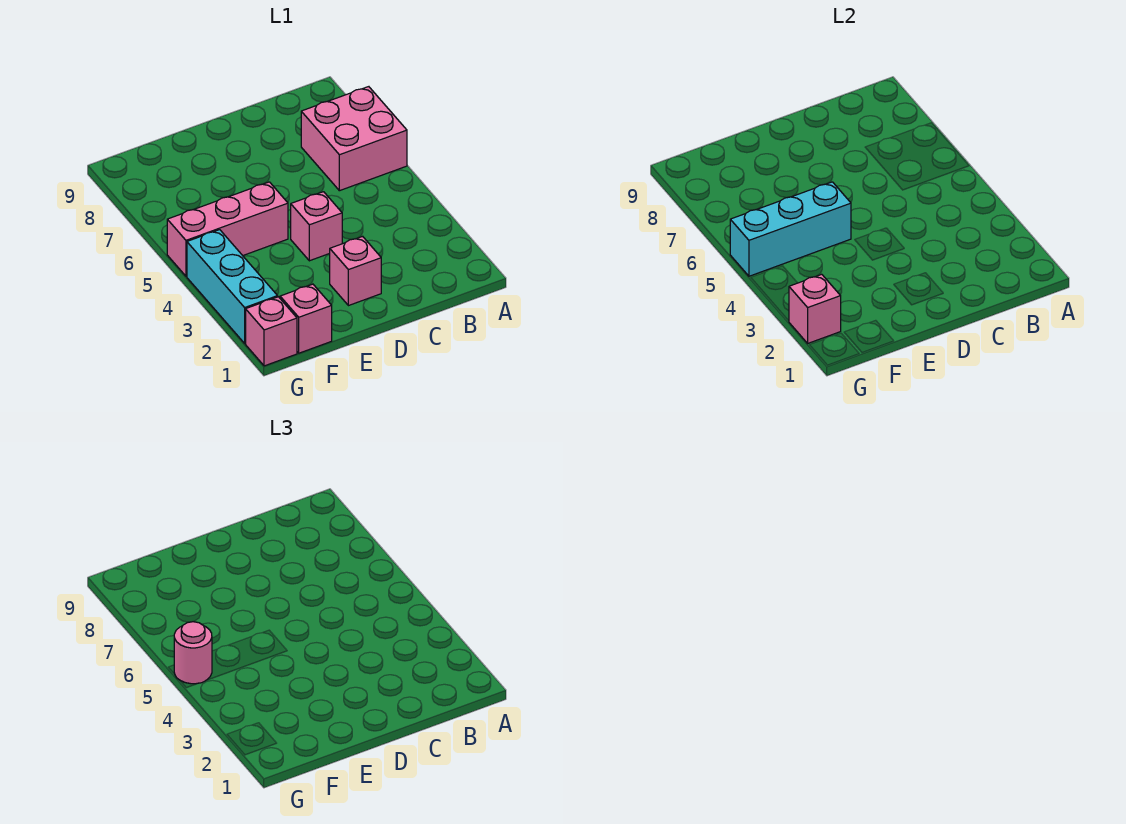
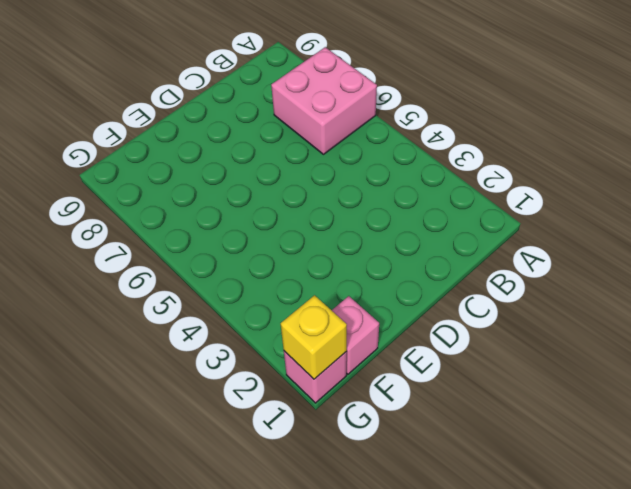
yellow 1x1 brick [281,295,347,379] -> none
none -> pink 1x1 brick [330,236,381,306]
none -> pink 1x1 brick [291,192,342,261]

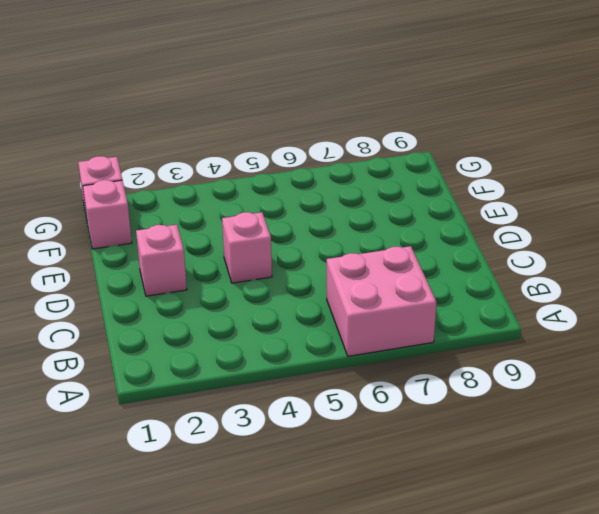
none -> pink 1x3 brick [167,182,288,276]
none -> cyan 1x3 brick [187,230,278,343]

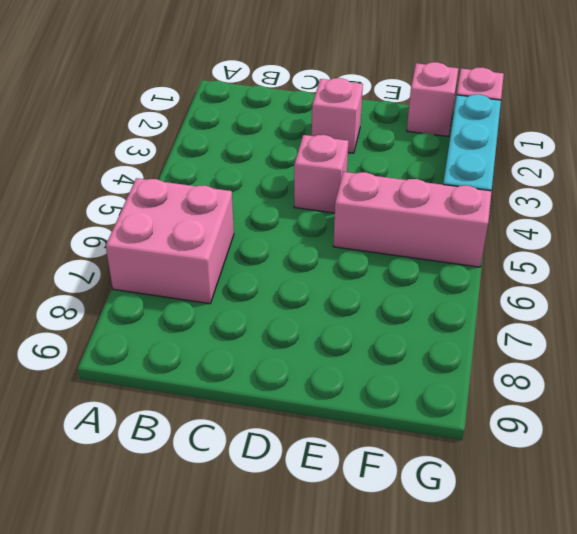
none -> cyan 1x3 brick [730,182,851,276]
none -> pink 1x1 brick [789,274,841,343]

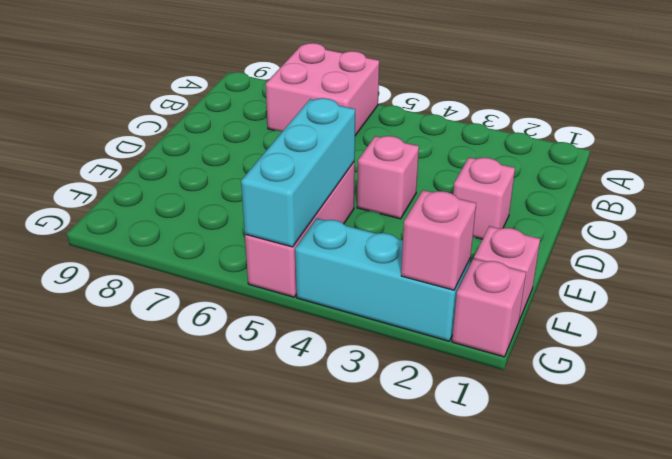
none -> pink 1x1 round brick [174,622,212,684]

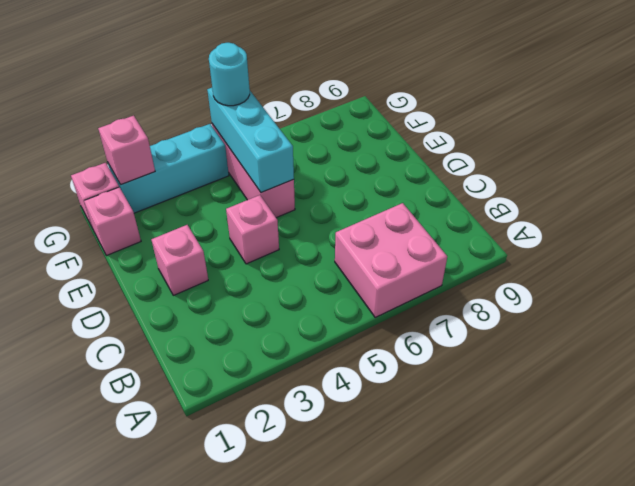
cyan 1x1 round brick [209,43,250,106] -> pink 1x1 round brick [174,622,212,684]

